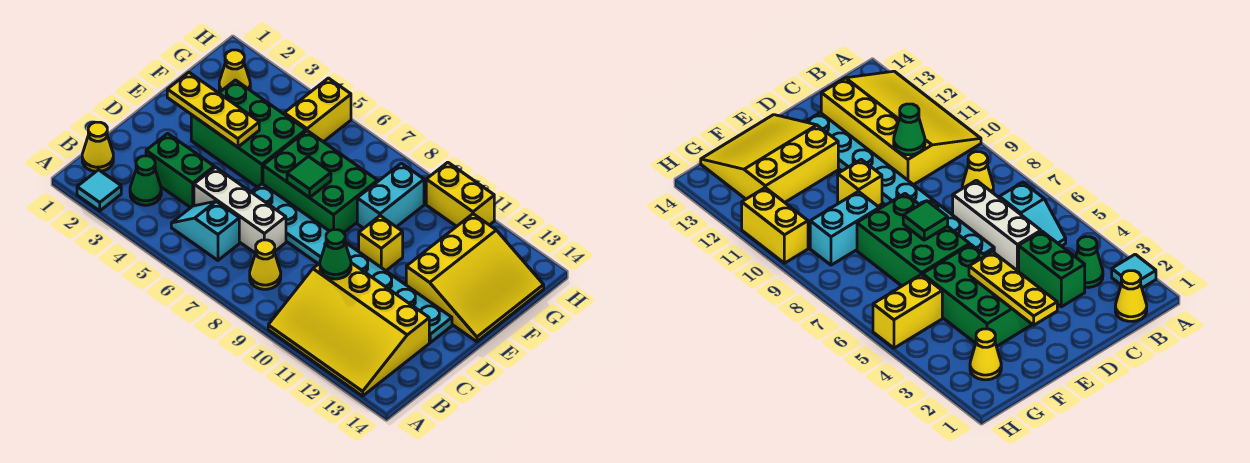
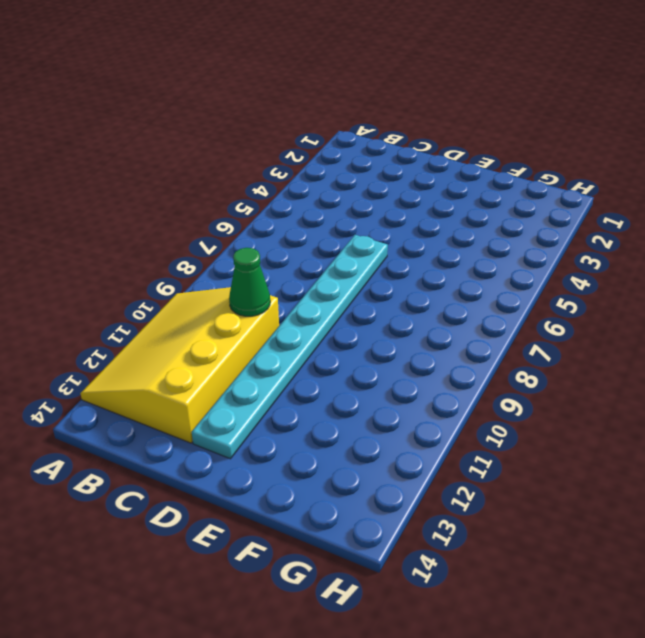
none -> cyan 1x1 tile [77,170,121,211]
none -> yellow 1x1 cone [82,122,113,172]
none -> green 1x1 cone [130,156,161,205]

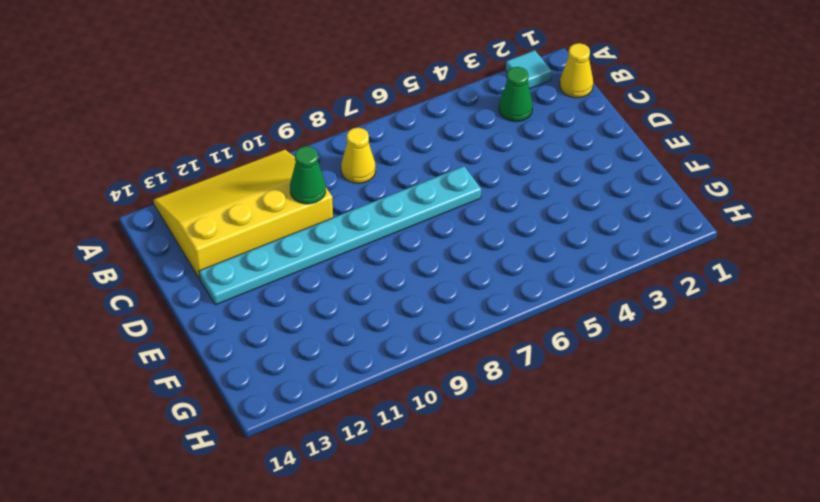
none -> cyan 1x2 slope [171,201,239,260]
none -> green 1x2 brick [146,133,214,208]
none -> white 1x3 brick [194,167,286,253]

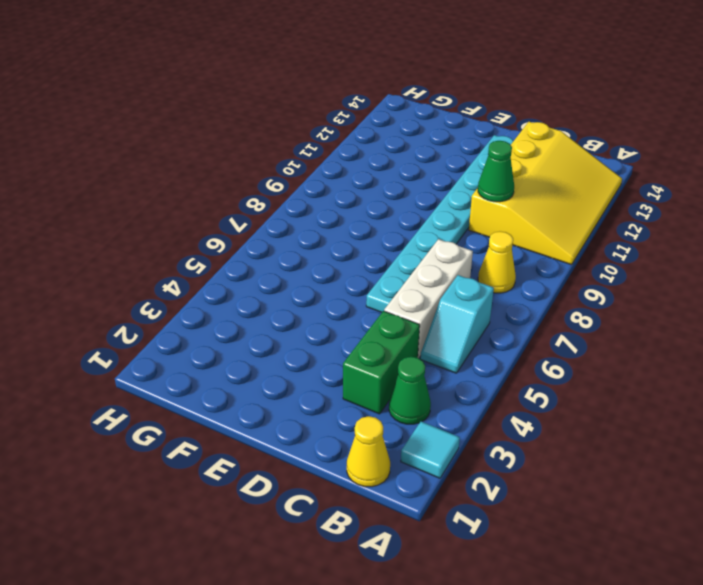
none -> green 2x3 brick [191,80,306,187]
none -> green 2x3 brick [263,131,378,233]
none -> yellow 1x1 brick [359,216,403,271]

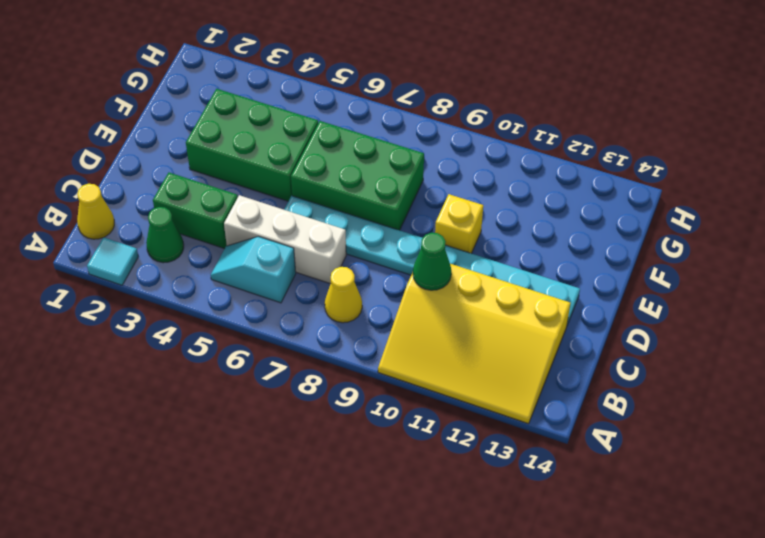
none -> yellow 3x3 slope [406,214,544,342]
none -> cyan 1x2 brick [357,163,424,228]
none -> yellow 1x1 cone [219,50,250,92]

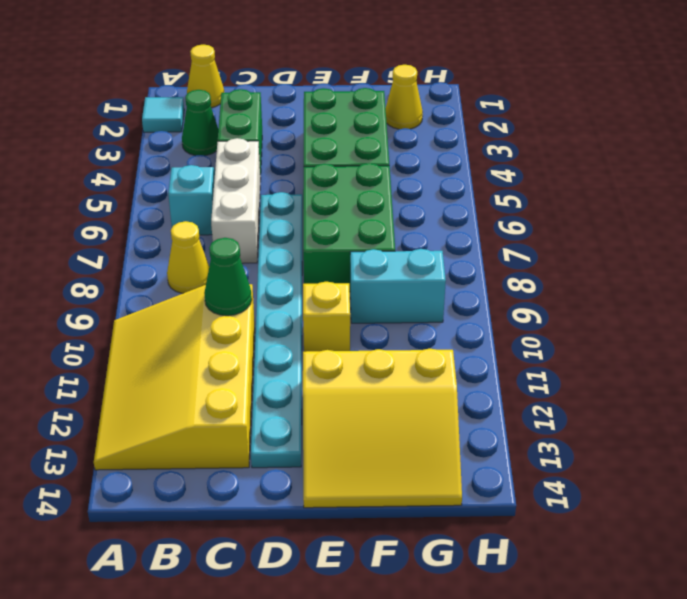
none -> yellow 1x2 brick [284,78,351,142]
none -> yellow 1x2 brick [426,162,494,226]
none -> yellow 1x3 plate [167,72,259,147]

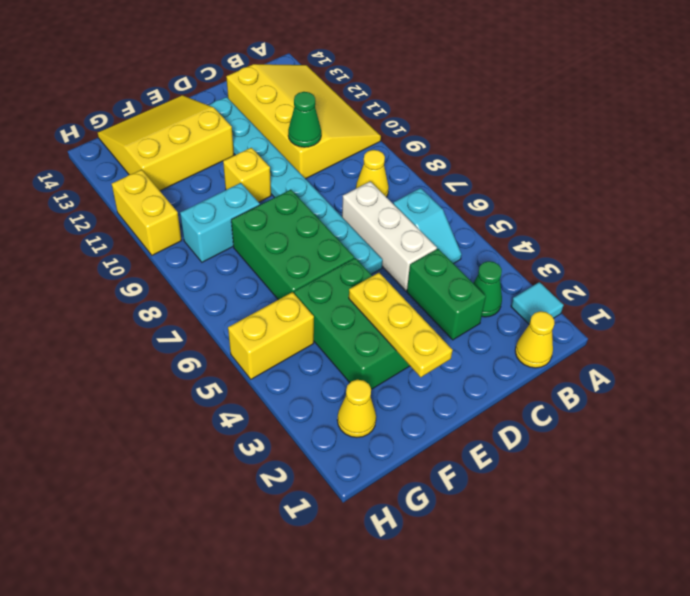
none -> green 1x1 tile [287,156,331,198]

